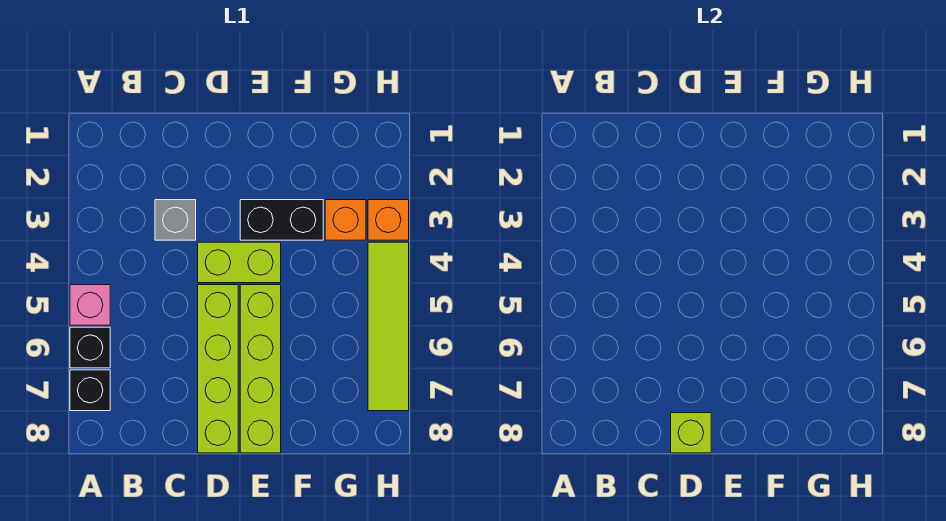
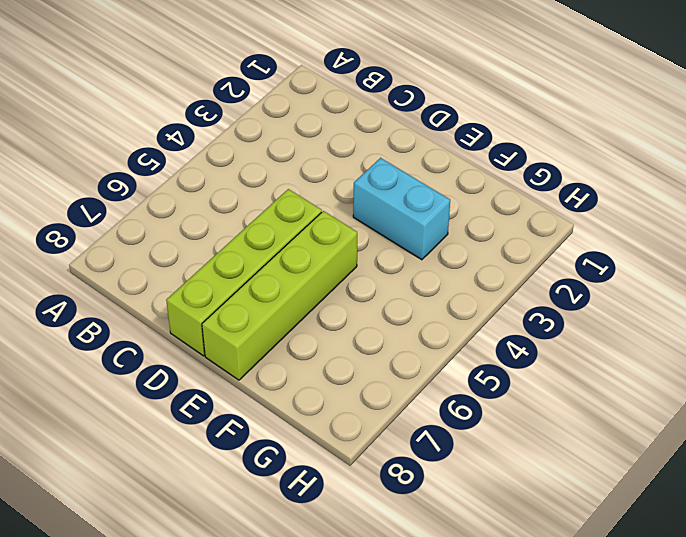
cyan 1x2 brick [353,158,450,260] -> black 1x2 brick [240,200,323,240]
none -> pink 1x1 brick [70,285,110,325]
none -> black 1x1 brick [70,327,110,368]
none -> black 1x1 brick [70,370,110,411]

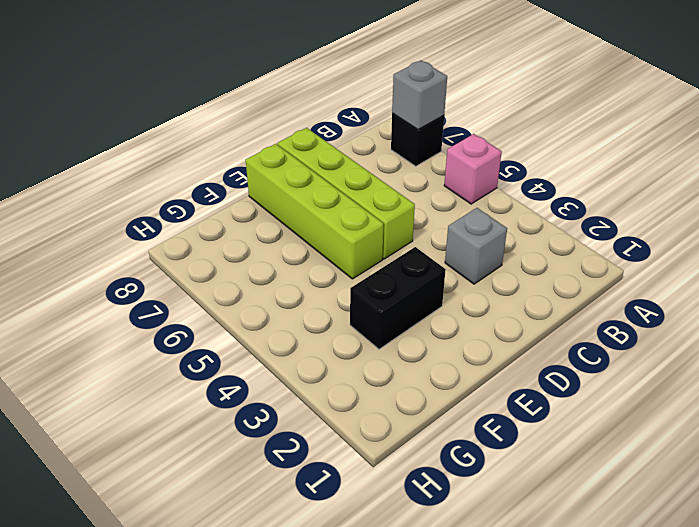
grey 1x1 brick [392,60,447,130] -> none
none -> black 1x1 brick [70,327,110,368]
none -> lime 1x2 brick [198,242,281,283]
none -> orange 1x1 brick [325,200,366,240]

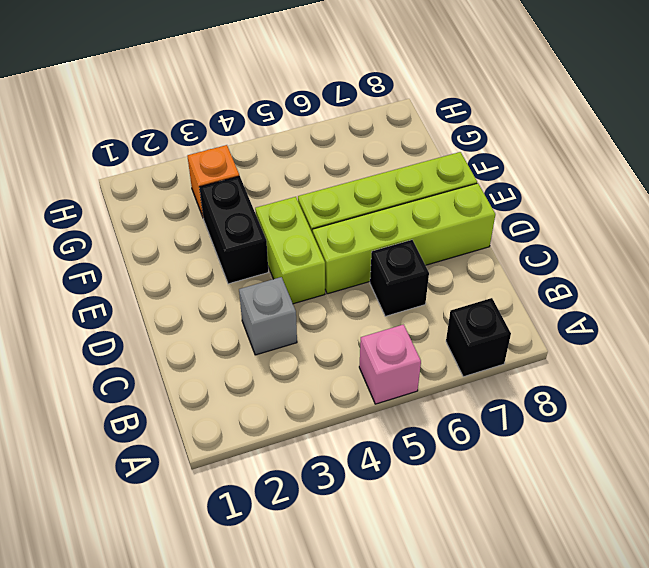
black 1x1 brick [370,240,429,316] -> black 1x1 brick moved to [70,327,110,368]
none -> orange 1x1 brick [368,200,409,240]
none -> lime 1x4 tile [368,242,409,411]
none -> lime 1x1 brick [671,413,711,453]

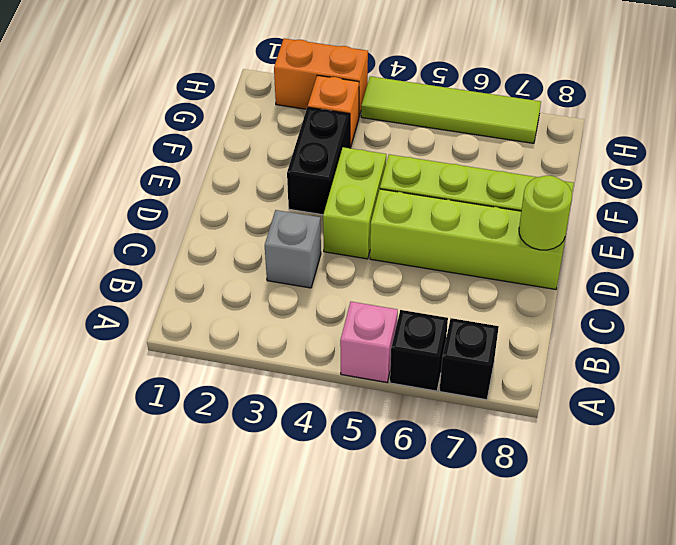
lime 1x1 round brick [519,176,572,250] -> lime 1x1 brick [671,413,711,453]
orange 1x2 brick [274,38,368,116] -> orange 1x1 brick [368,200,409,240]

